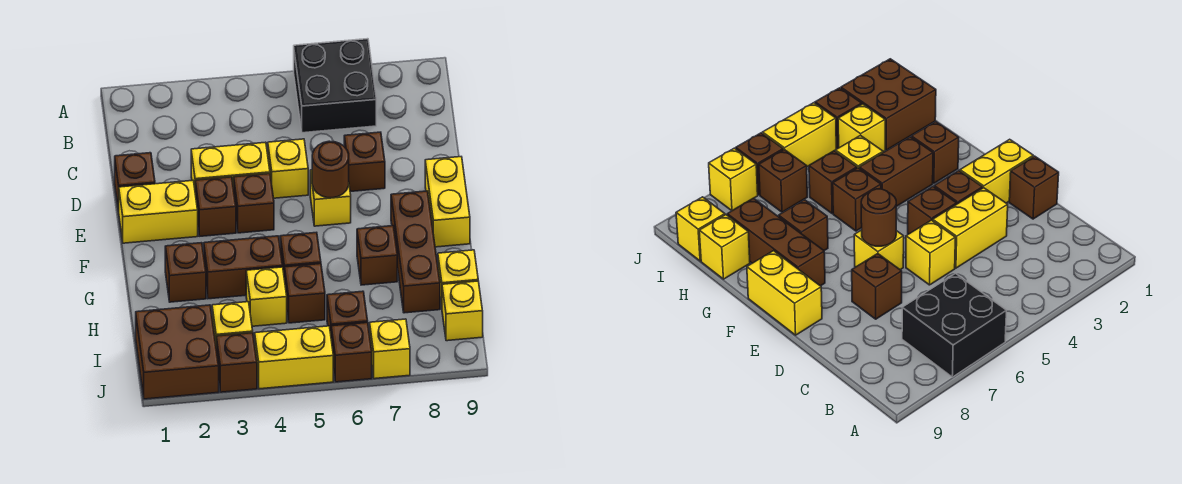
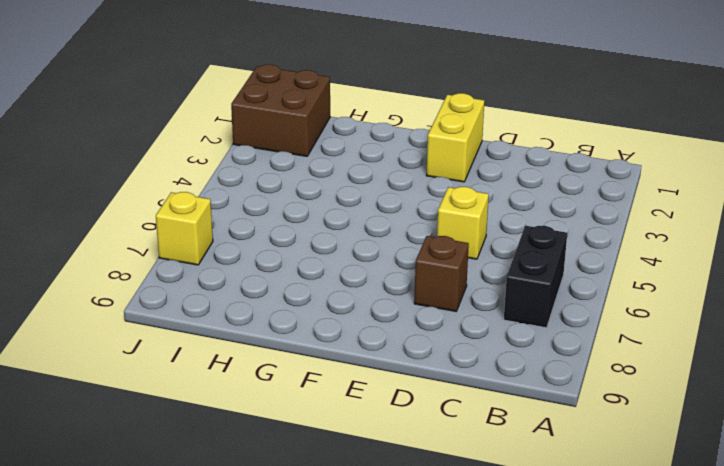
black 1x2 brick [504,226,567,328] -> black 2x2 brick [294,39,376,133]
none -> brown 1x1 brick [115,153,155,211]
none -> yellow 1x2 brick [191,142,270,189]
none -> brown 1x1 brick [195,177,236,236]

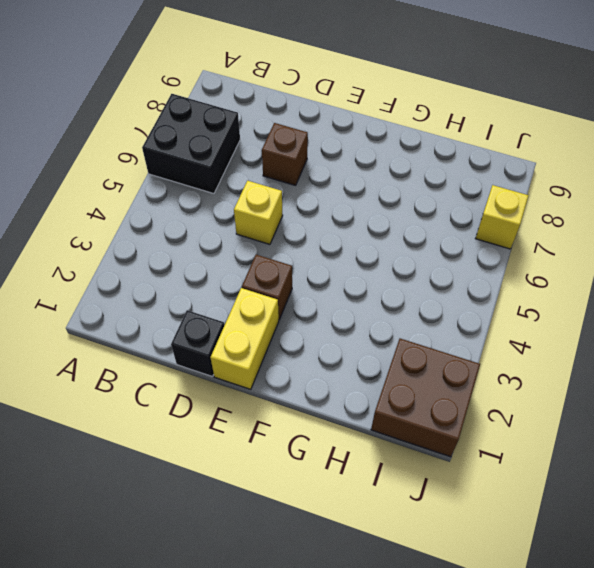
black 1x1 brick [171,310,224,376] -> brown 1x1 brick [115,153,155,211]
none -> yellow 1x2 brick [191,142,270,189]
none -> brown 1x1 brick [234,174,274,233]
none -> yellow 1x1 brick [310,170,351,226]

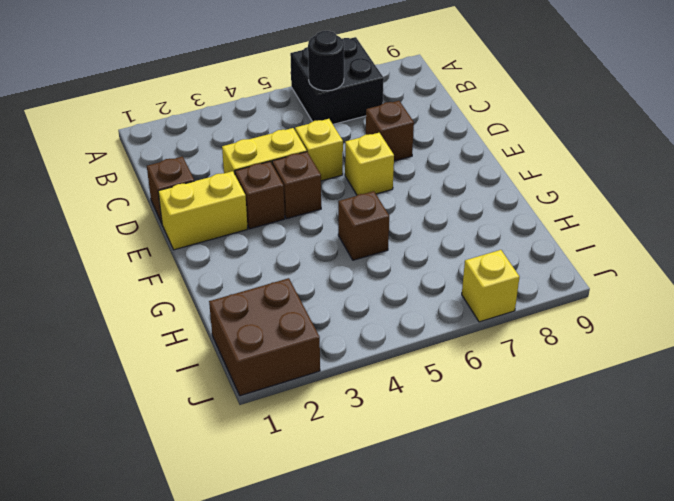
black 1x1 round brick [308,31,344,91] -> none
none -> yellow 1x2 brick [425,157,470,247]
none -> brown 1x3 brick [391,191,440,313]
none -> brown 1x1 brick [165,243,206,302]

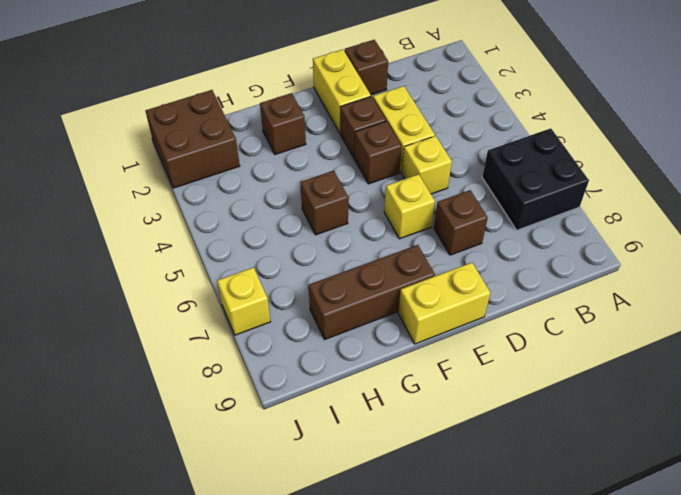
none -> brown 1x2 brick [204,236,283,299]
none -> brown 1x1 brick [357,226,397,285]
none -> yellow 1x1 brick [246,267,287,326]

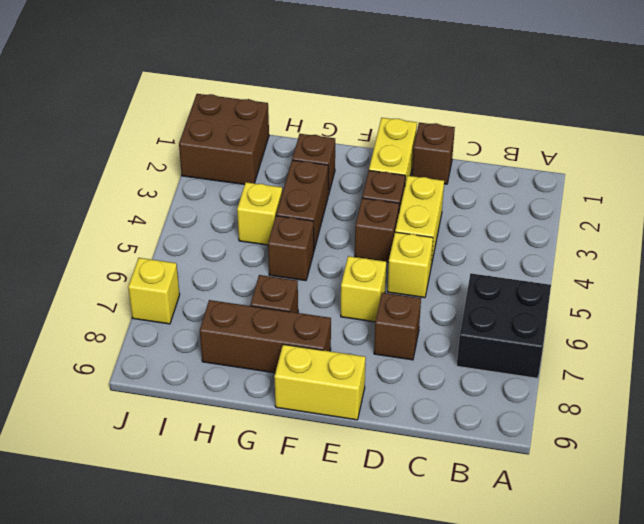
none -> brown 1x1 brick [285,264,325,323]
none -> yellow 1x1 brick [438,250,478,307]
none -> yellow 1x1 brick [212,302,253,343]

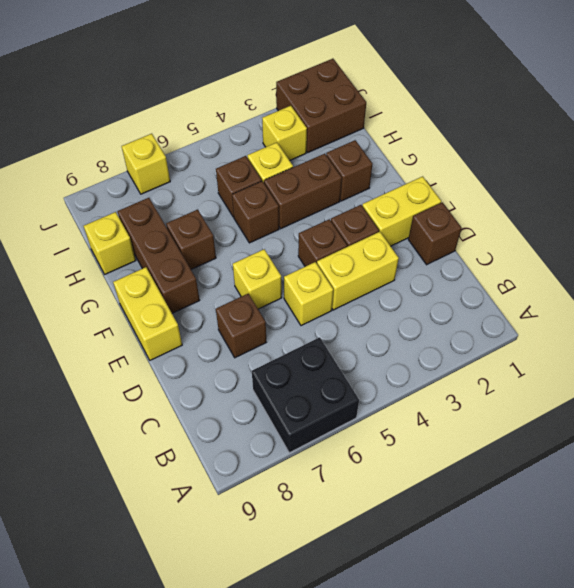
none -> brown 1x1 brick [327,291,368,333]
none -> yellow 1x1 brick [442,281,483,341]
none -> brown 1x1 brick [216,333,257,392]

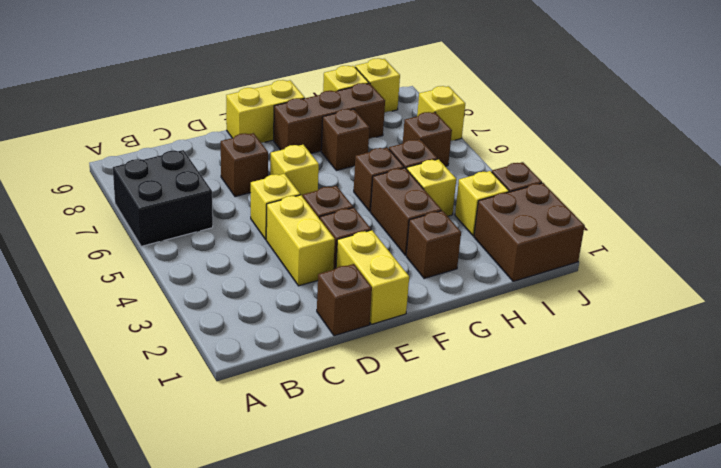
none -> yellow 1x2 brick [255,326,333,389]
none -> brown 1x1 brick [331,323,372,382]
none -> brown 1x1 round brick [312,141,349,198]

